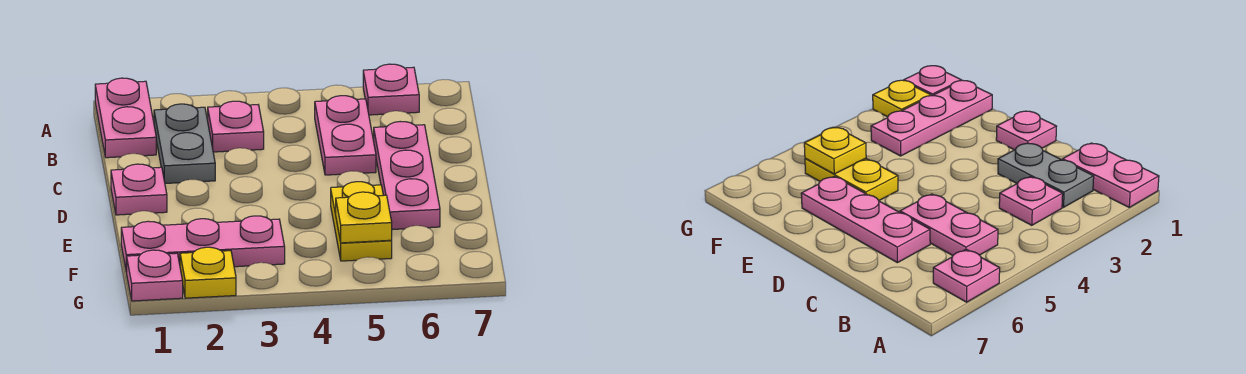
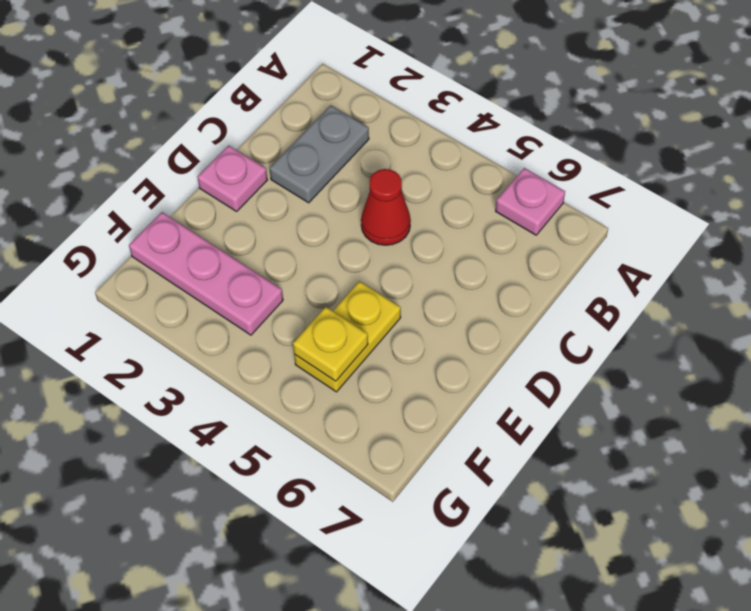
red 1x1 cone [361,169,411,245] -> none
none -> pink 1x2 plate [95,78,156,158]
none -> pink 1x1 plate [208,101,264,152]
none -> pink 1x2 plate [315,96,376,175]

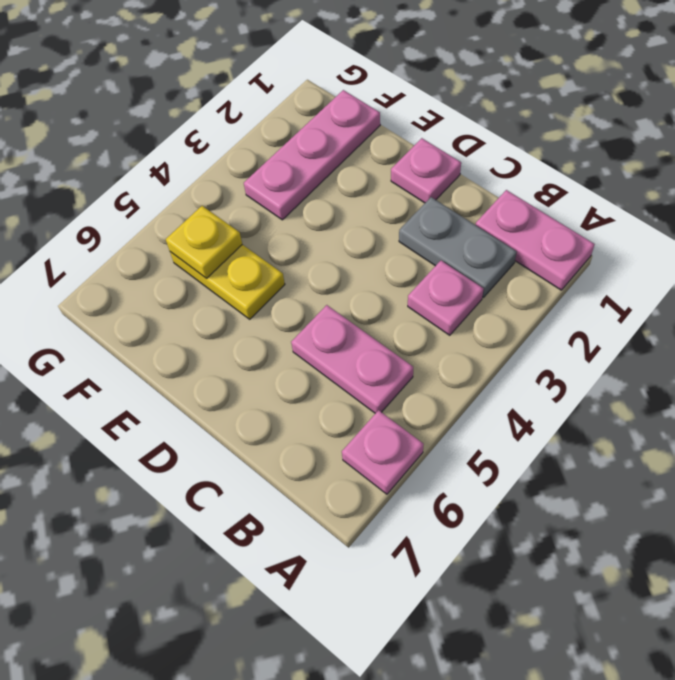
none -> pink 1x3 plate [374,122,440,230]
none -> pink 1x1 plate [127,250,183,301]
none -> yellow 1x1 plate [180,247,236,298]

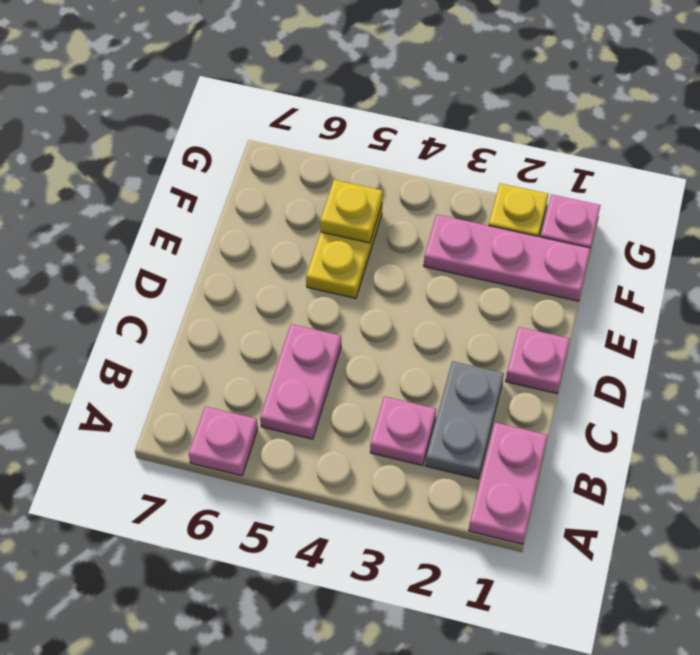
none -> pink 1x3 plate [374,122,440,230]

